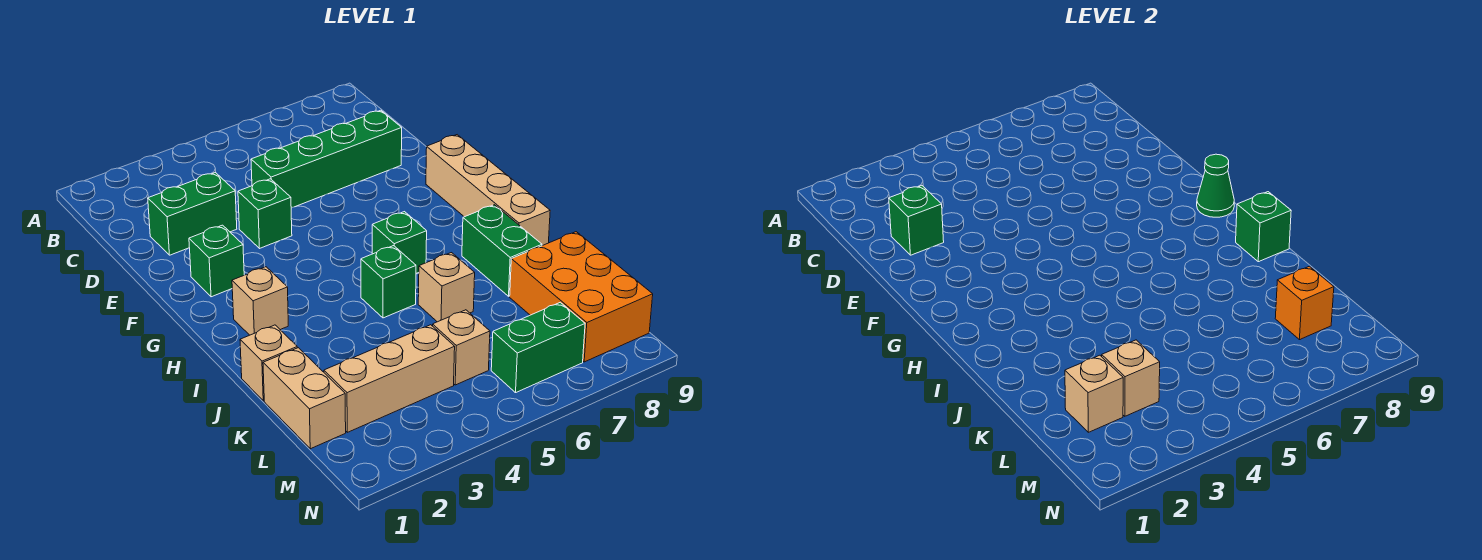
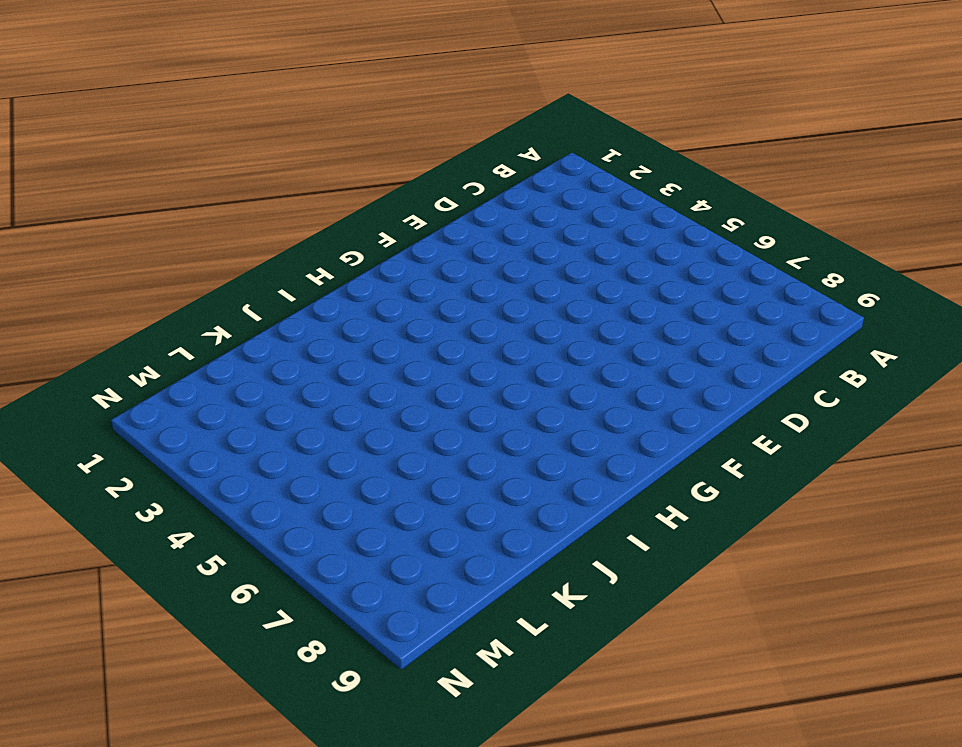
none -> green 1x2 brick [148,172,237,255]
none -> green 1x4 brick [251,110,402,208]
none -> green 1x1 brick [238,179,292,248]

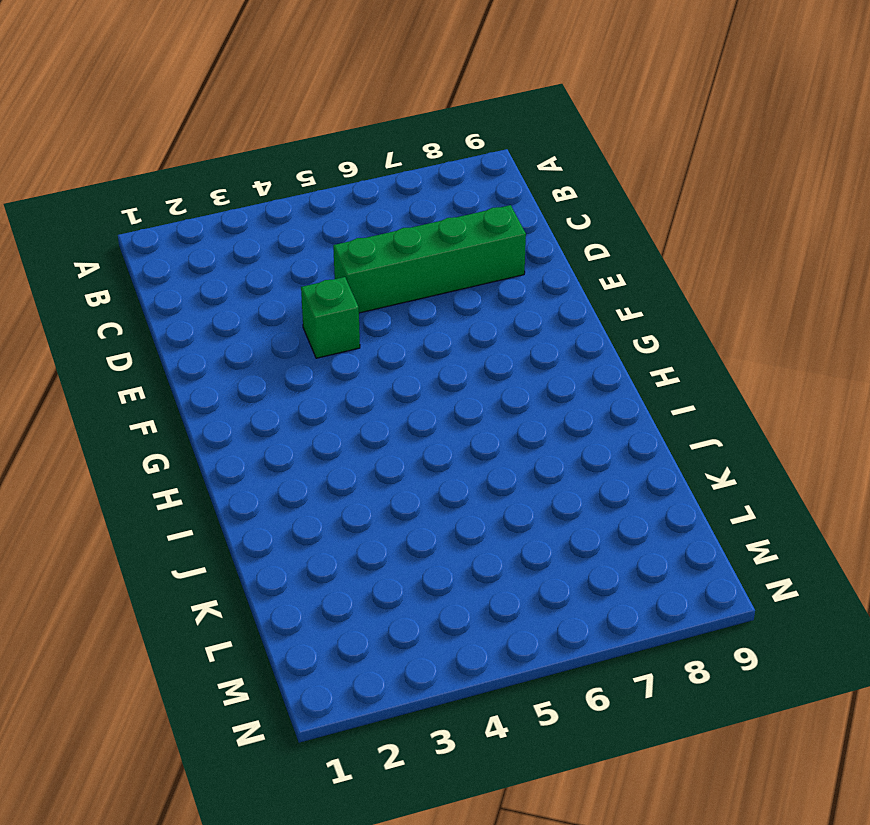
none -> green 1x2 brick [148,172,237,255]
none -> green 1x1 brick [189,225,244,297]
none -> tan 1x4 brick [426,135,550,246]

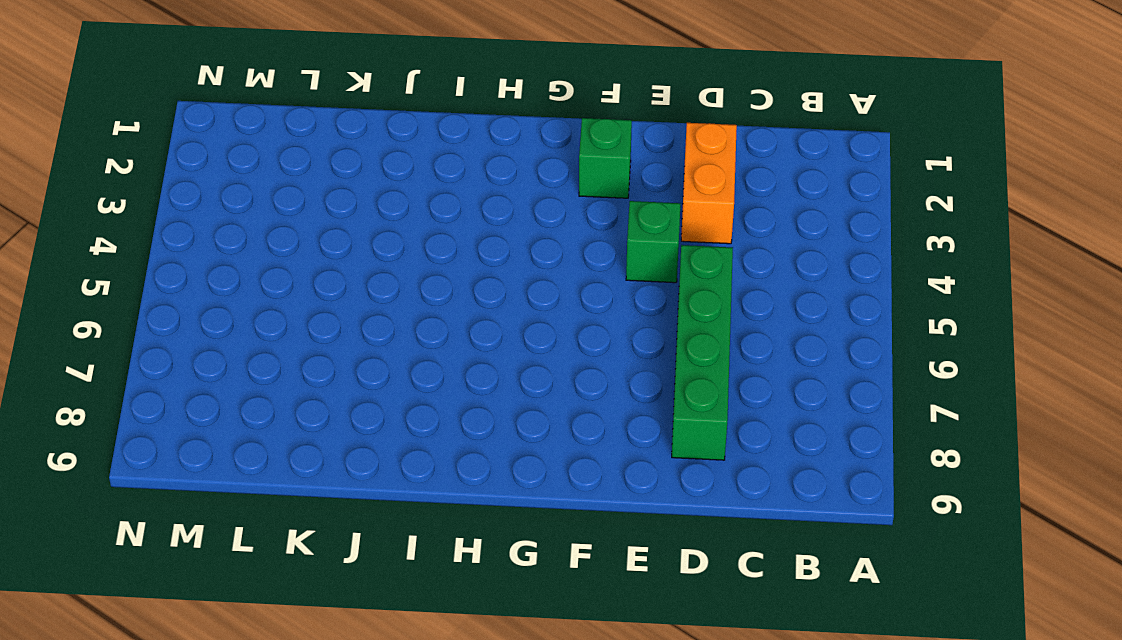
orange 1x2 brick [681,123,737,244] -> green 1x2 brick [148,172,237,255]
none -> tan 1x4 brick [426,135,550,246]
none -> tan 1x1 brick [232,267,288,335]
none -> green 1x1 brick [372,212,427,273]

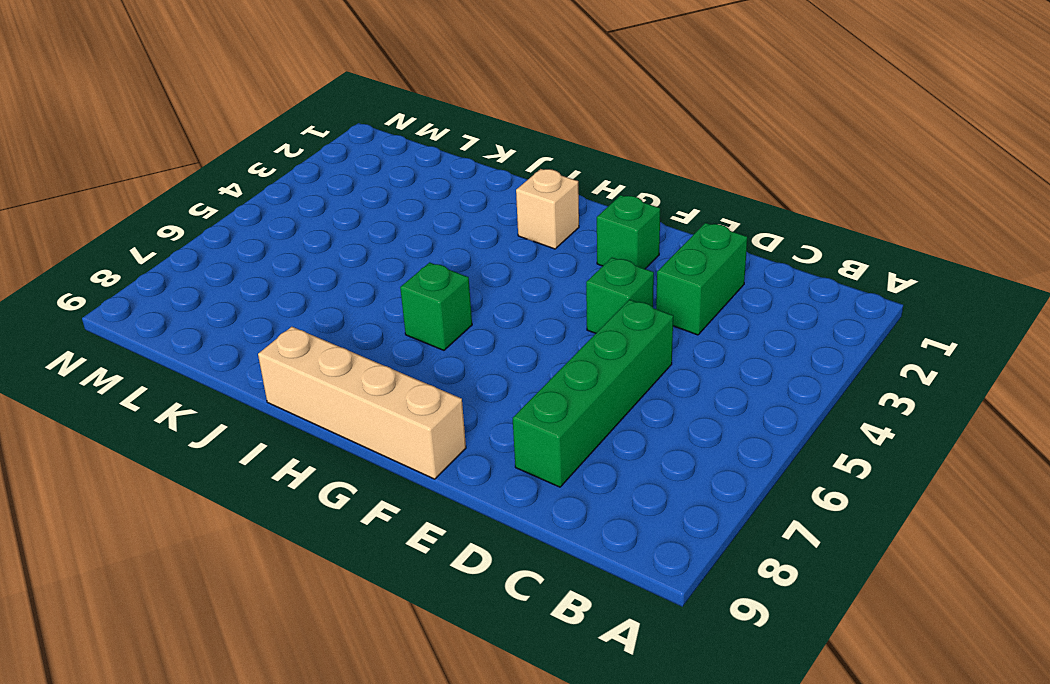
none -> green 1x1 brick [361,246,416,318]
none -> green 1x2 brick [462,205,542,296]
none -> tan 1x1 brick [240,325,297,401]

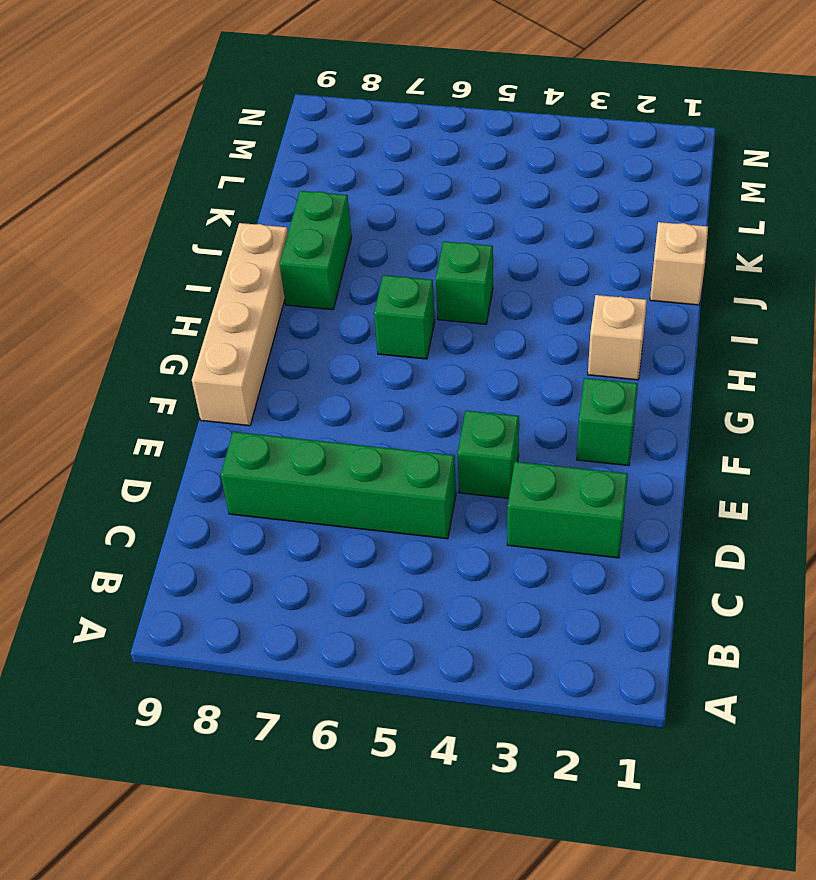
none -> tan 1x1 brick [418,253,475,322]
none -> tan 1x2 brick [263,348,346,449]
none -> orange 2x3 brick [510,232,653,362]

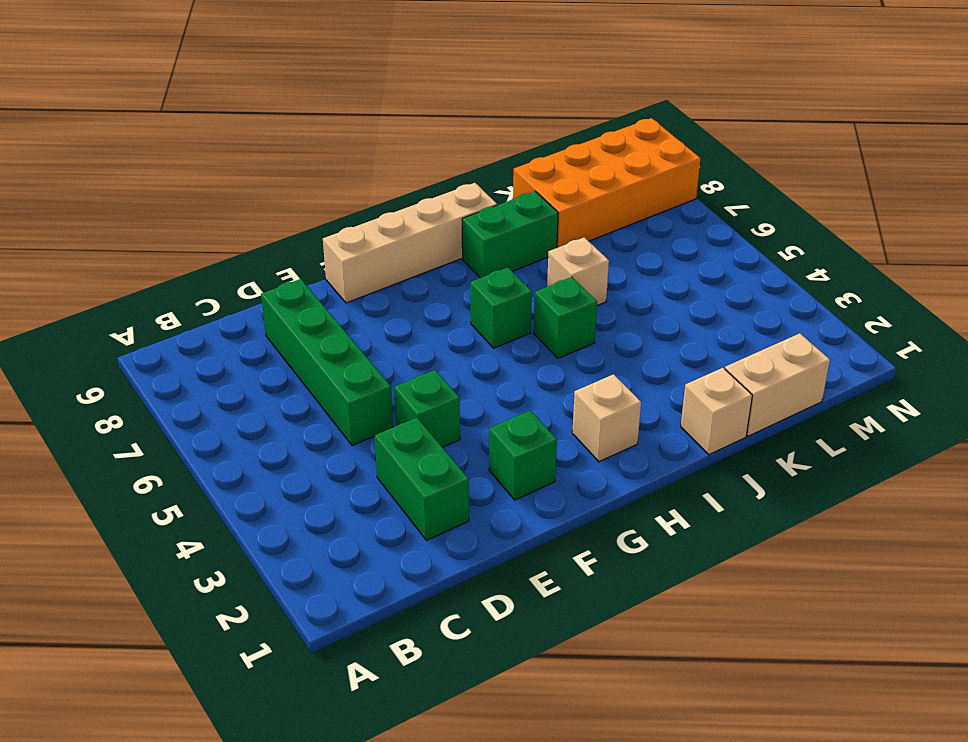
orange 2x4 brick [513,118,701,248] -> orange 2x3 brick [510,232,653,362]
none -> tan 1x3 brick [324,325,455,432]
none -> tan 1x1 brick [433,310,490,385]
none -> green 1x2 brick [491,302,585,393]

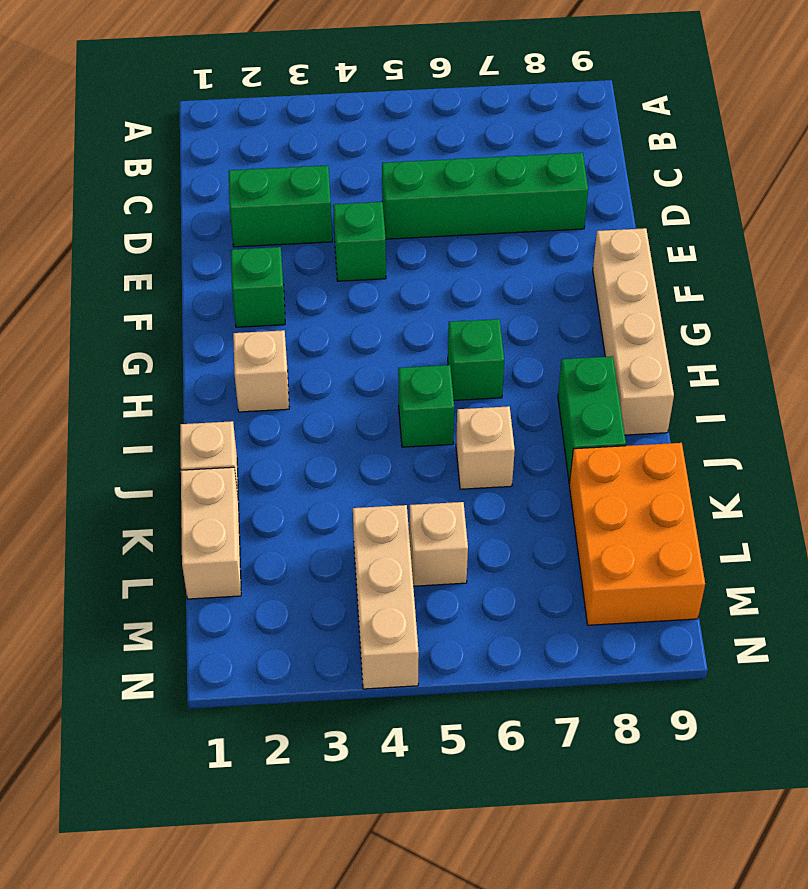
tan 1x3 brick [353,505,419,689] -> tan 1x3 brick turned to [324,325,455,432]
none -> green 1x2 brick [491,302,585,393]
none -> green 1x1 brick [889,186,944,255]
none -> green 1x1 cone [1197,154,1234,217]

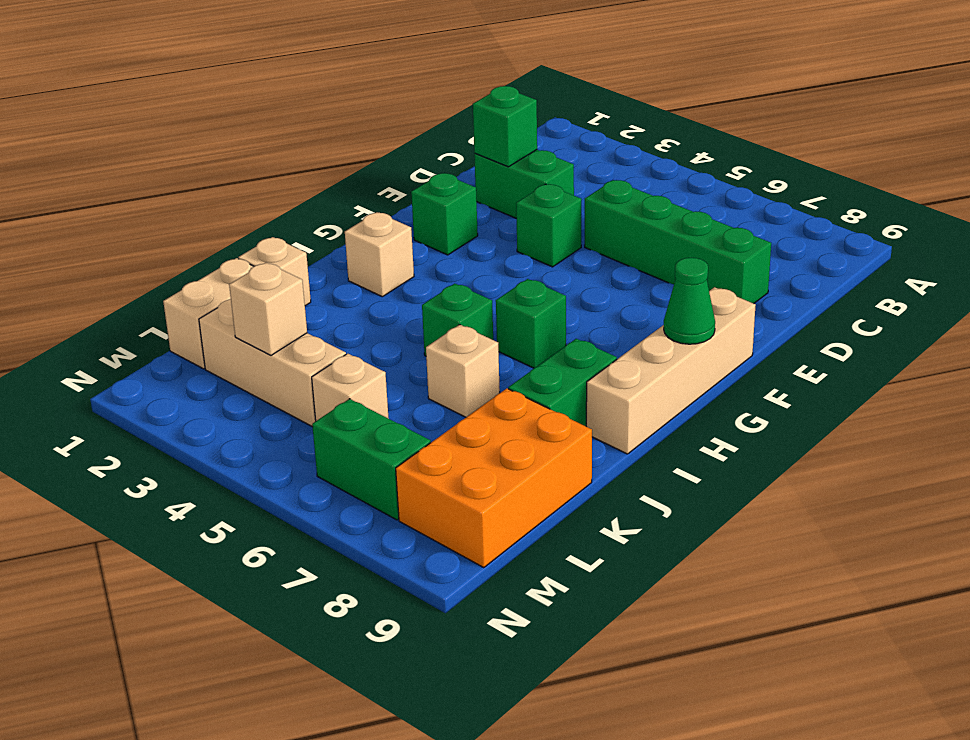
none -> green 1x1 brick [1236,192,1291,262]
none -> tan 1x1 brick [1065,355,1123,432]
none -> orange 1x1 brick [1275,266,1334,340]

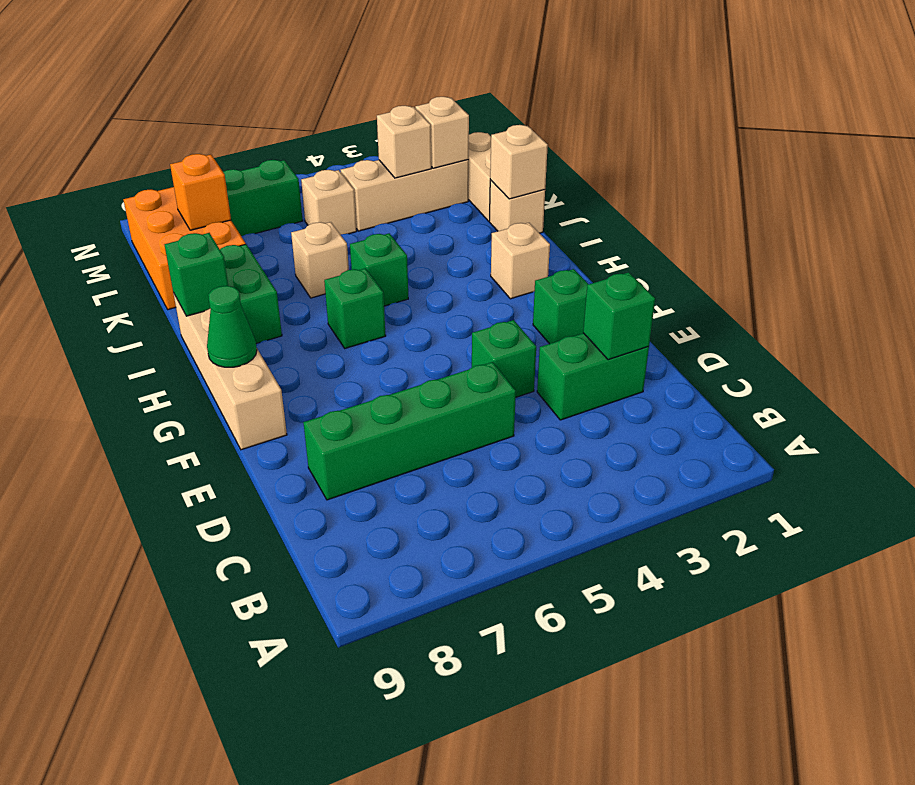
tan 1x1 brick [490,125,548,199] -> none

